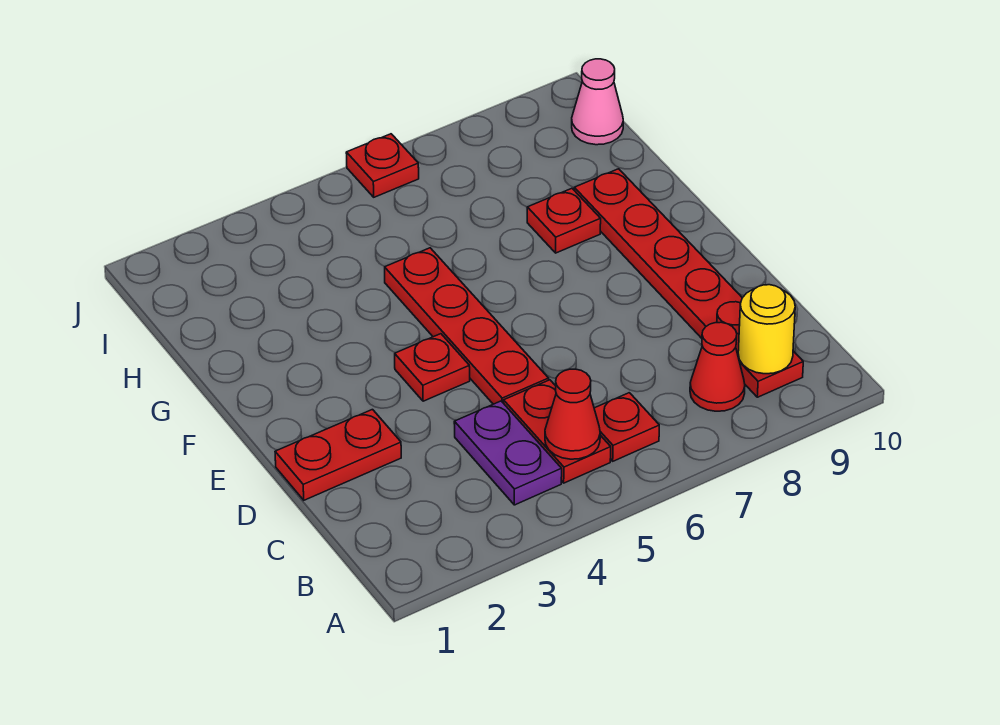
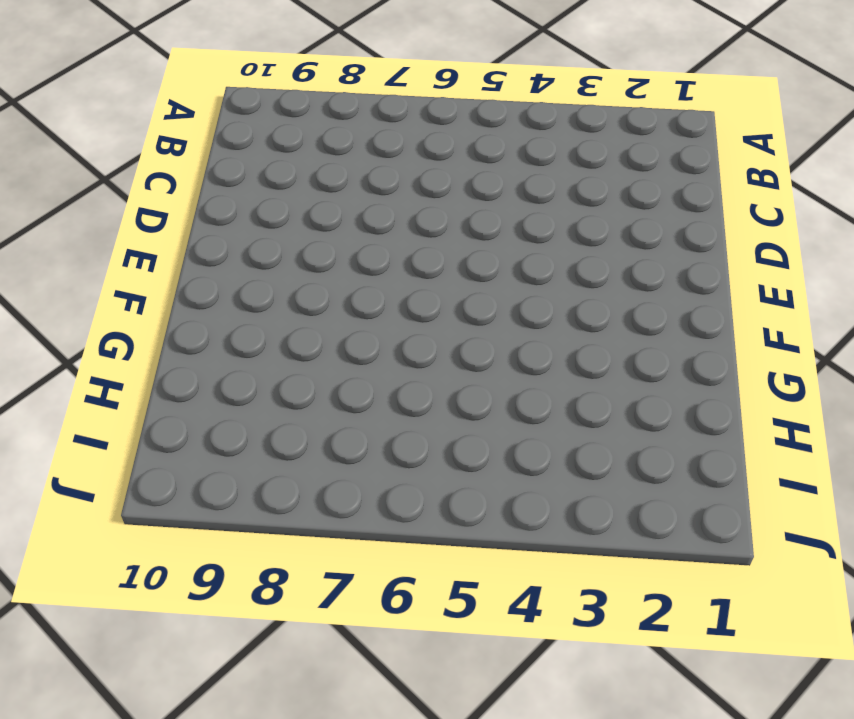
none -> purple 1x2 plate [454,401,562,505]
none -> red 1x2 plate [504,380,611,483]
none -> red 1x1 plate [594,393,659,461]

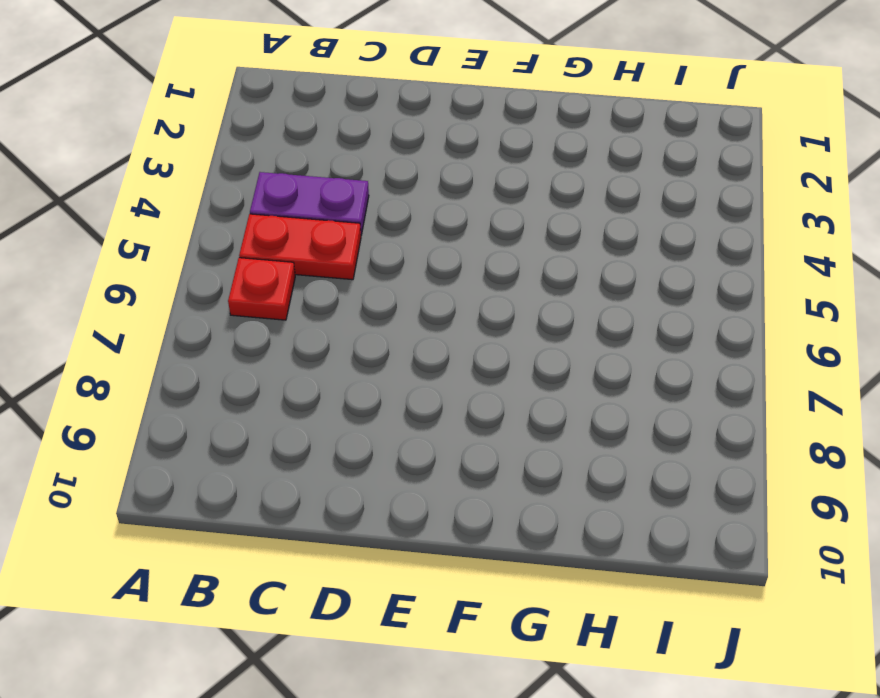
none -> red 1x1 cone [690,322,745,411]
none -> red 1x6 plate [574,169,803,397]
none -> red 1x2 plate [275,410,401,500]

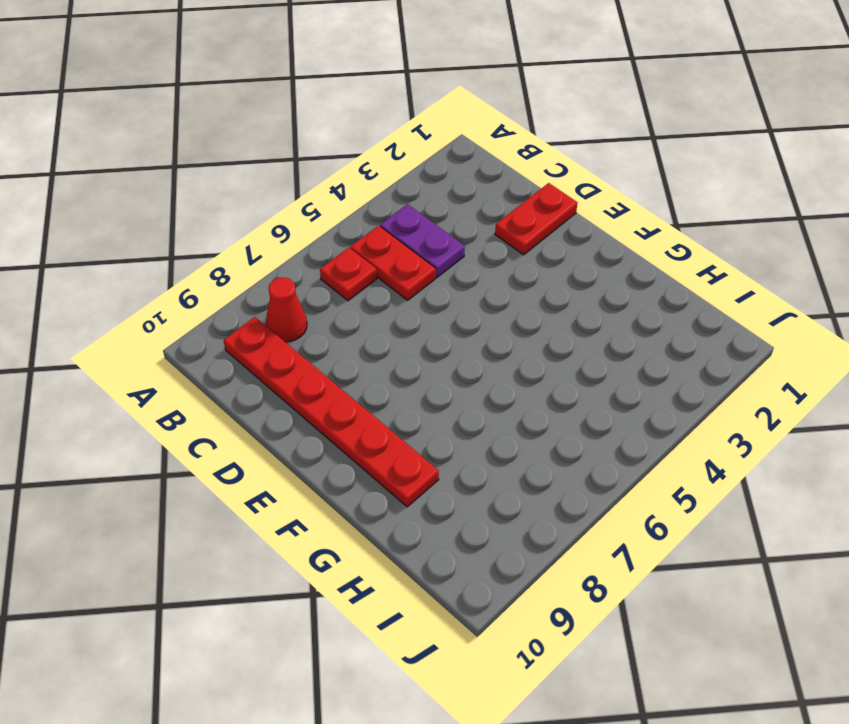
none -> red 1x4 plate [385,248,549,404]
none -> red 1x1 plate [395,334,470,401]
none -> red 1x1 plate [527,188,601,253]

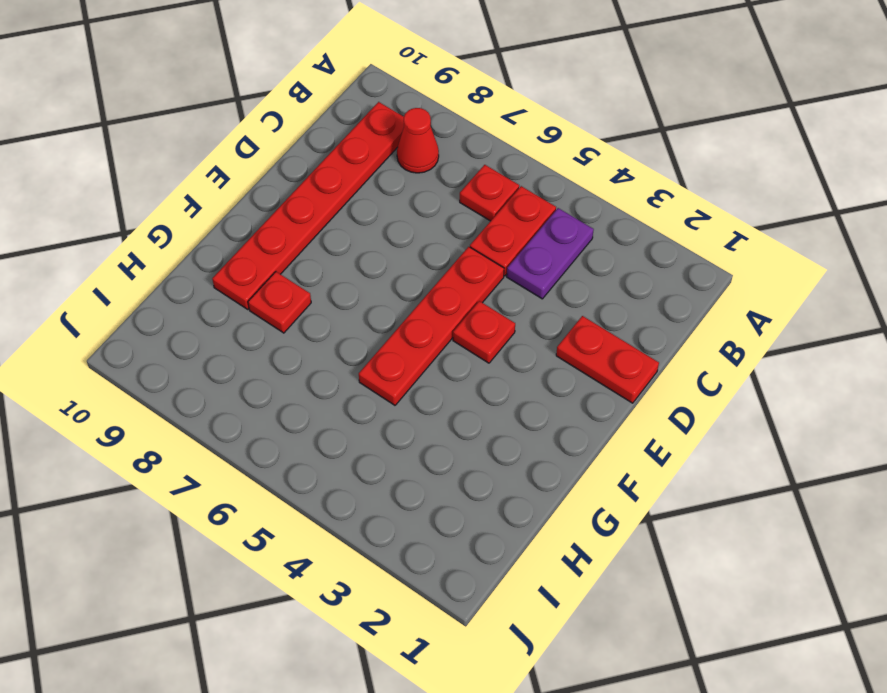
none -> pink 1x1 cone [572,59,623,145]
none -> red 1x1 plate [346,134,419,197]
none -> red 1x1 cone [545,369,600,459]

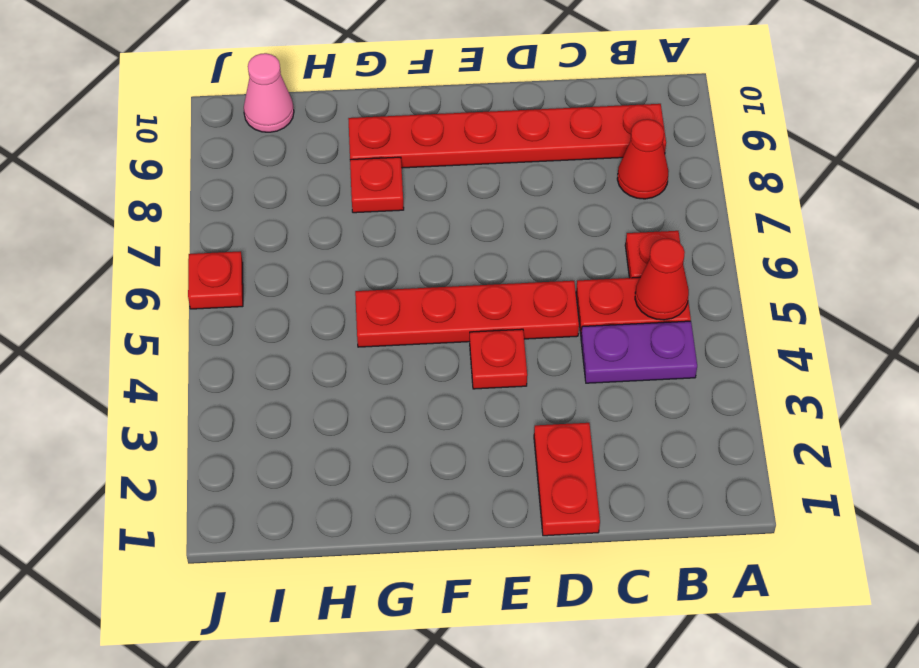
none -> yellow 1x1 round brick [738,285,795,374]

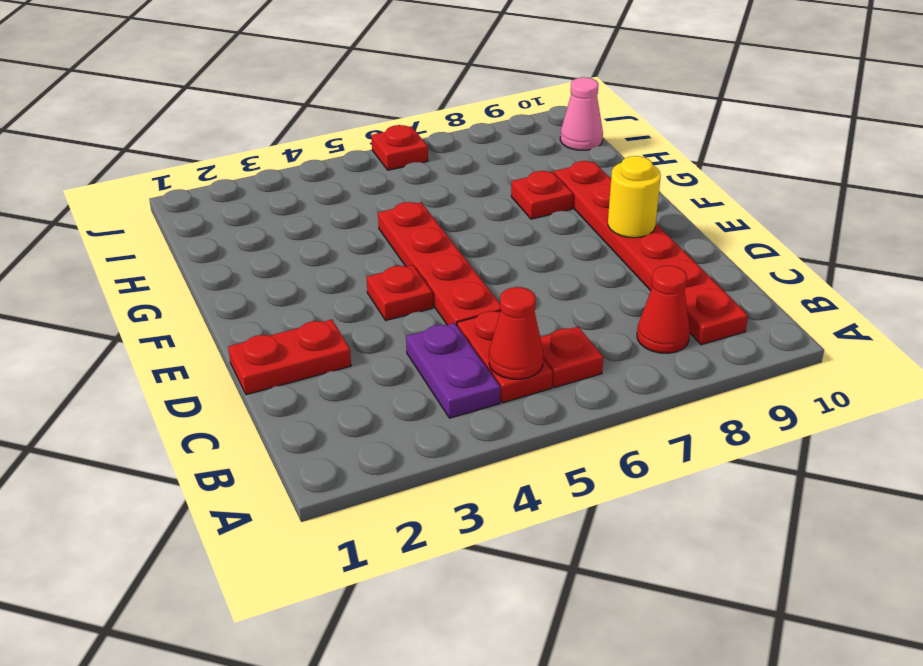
yellow 1x1 round brick [608,156,661,238] -> yellow 1x1 round brick moved to [738,285,795,374]

